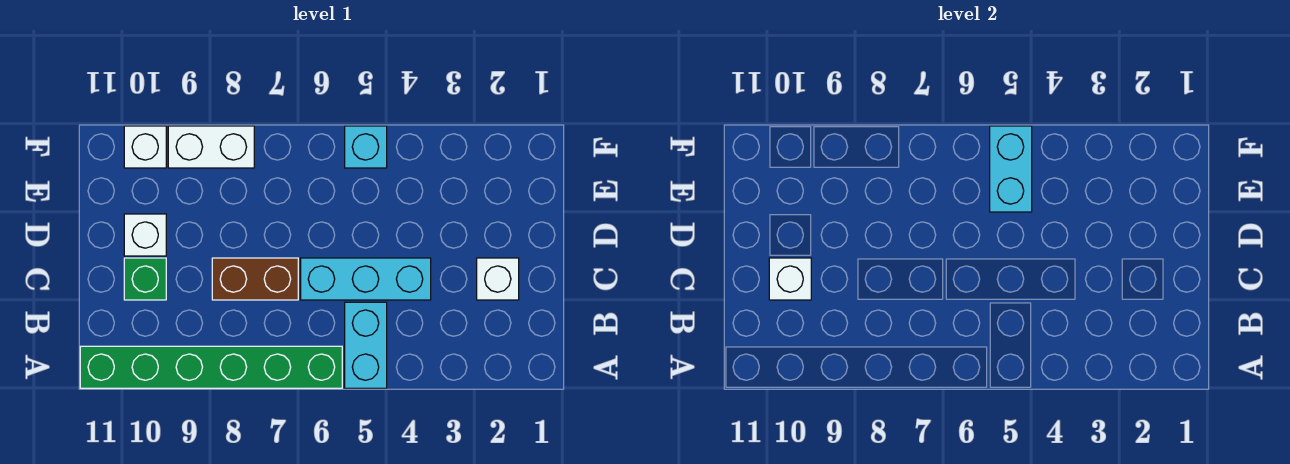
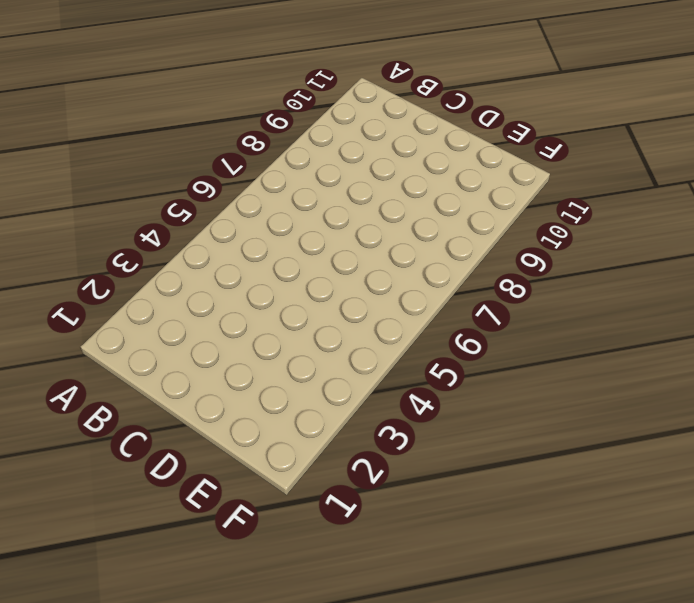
none -> cyan 1x2 brick [345,302,387,388]
none -> green 1x6 brick [80,346,342,388]
none -> white 1x1 brick [477,258,519,300]

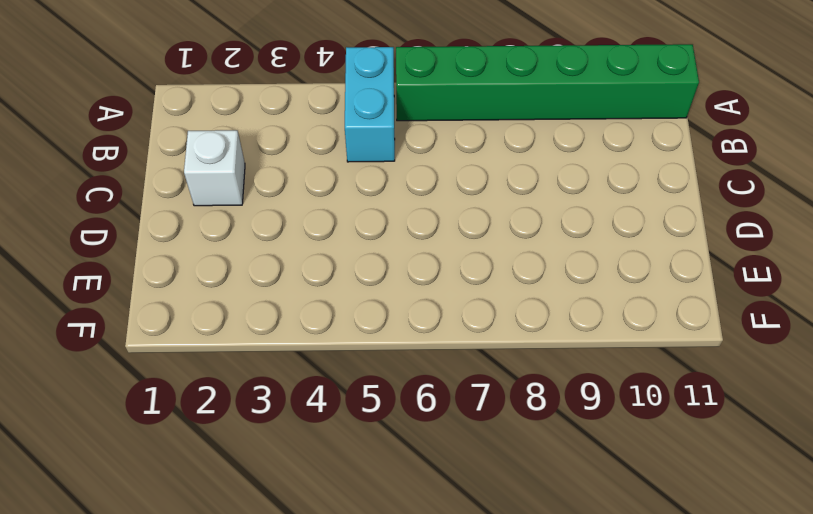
none -> cyan 1x3 brick [301,258,431,300]
none -> brown 1x2 brick [212,258,298,300]
none -> green 1x1 brick [124,258,166,300]

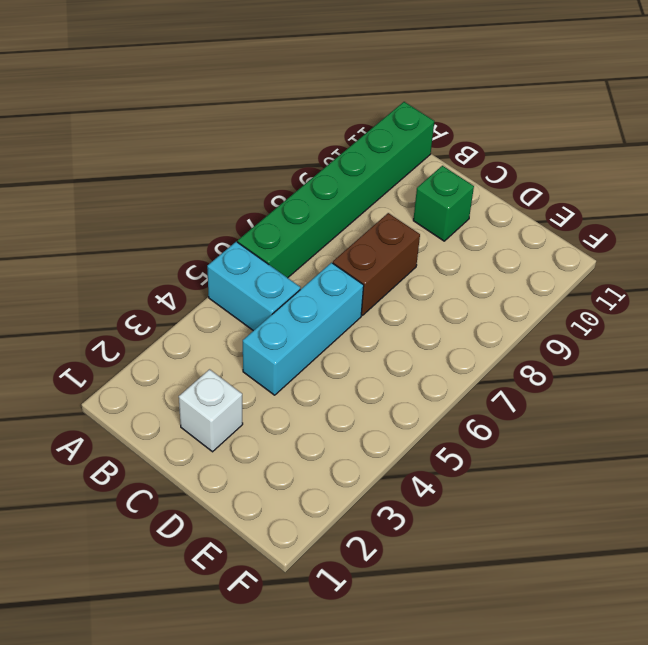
none -> white 1x1 brick [124,214,166,256]
none -> cyan 1x1 brick [345,126,387,168]
none -> white 1x2 brick [168,126,254,168]

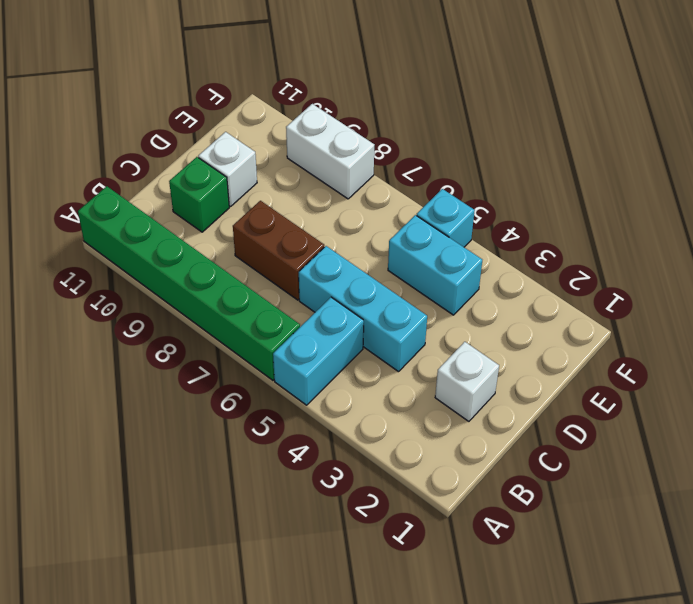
cyan 1x2 brick [388,215,482,315] -> cyan 1x2 brick turned to [990,126,1032,212]
none -> white 1x1 brick [124,126,166,168]
none -> white 1x1 brick [769,258,811,300]

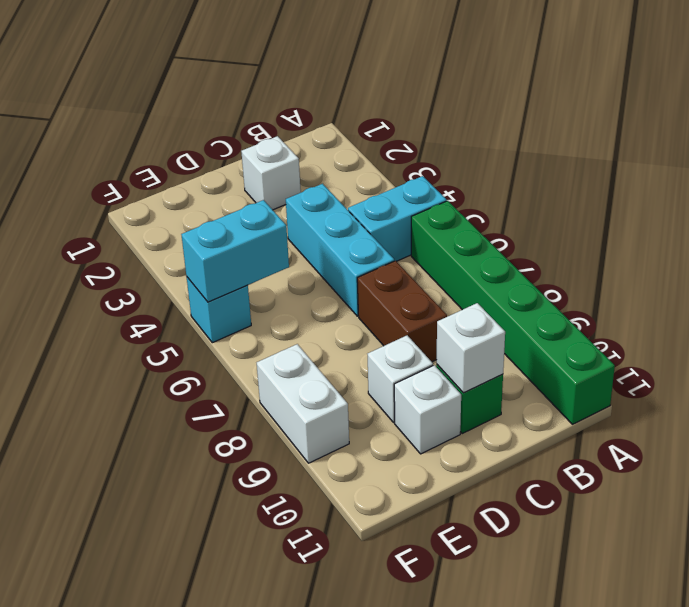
white 1x1 brick [368,335,433,423] -> white 1x1 brick moved to [124,126,166,168]

